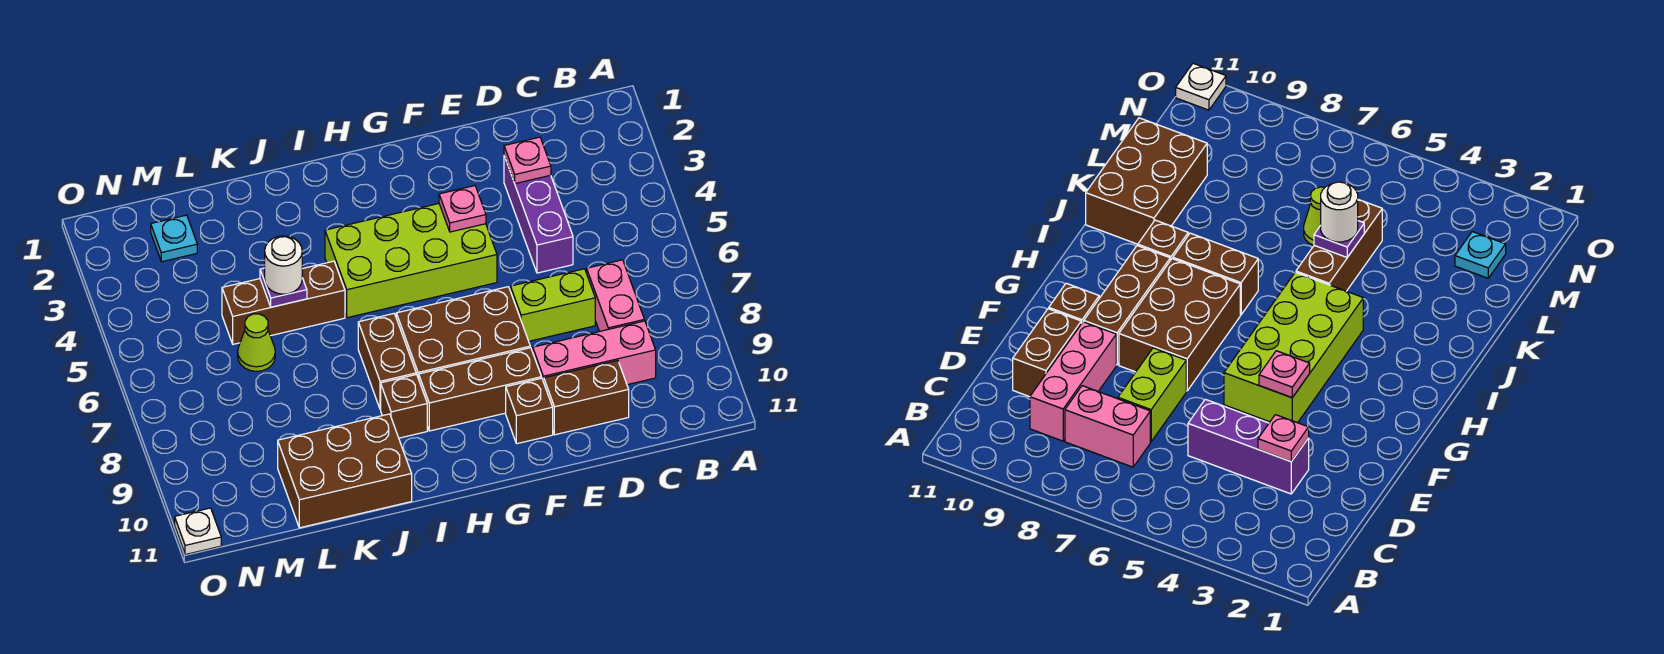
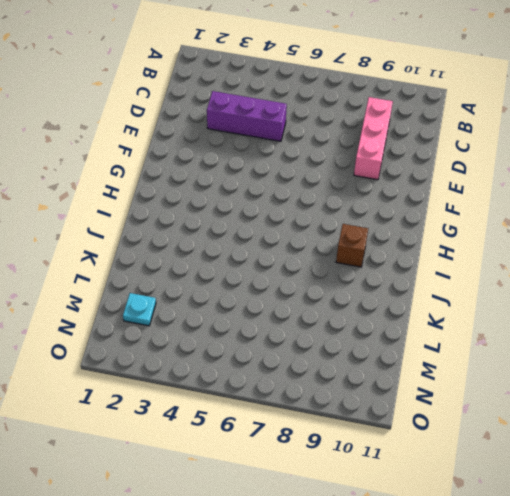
none -> pink 1x2 brick [587,260,644,331]
none -> lime 1x2 brick [511,269,595,341]
none -> brown 1x2 brick [544,360,629,435]

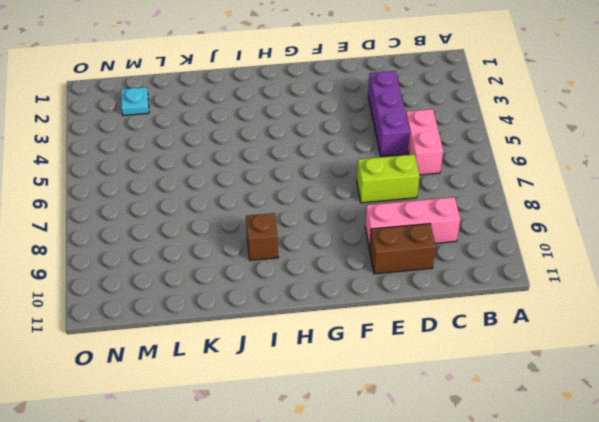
pink 1x2 brick [406,109,443,175] -> pink 1x2 brick moved to [587,260,644,331]
none -> lime 2x4 brick [325,204,497,318]
none -> brown 2x3 brick [396,287,530,379]
none -> brown 1x3 brick [419,348,541,431]

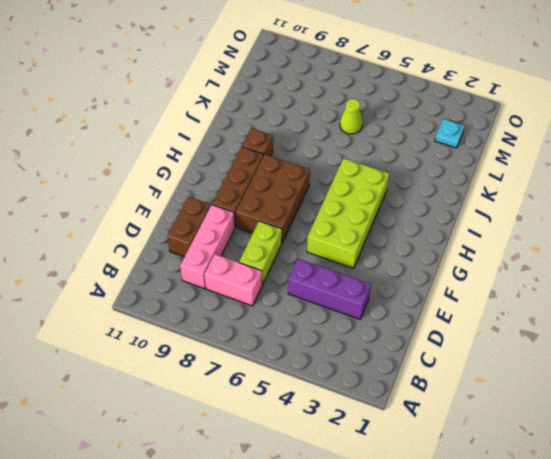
none -> brown 1x1 brick [506,378,553,444]
none -> brown 1x2 brick [358,314,416,409]
none -> brown 1x3 brick [222,261,345,344]

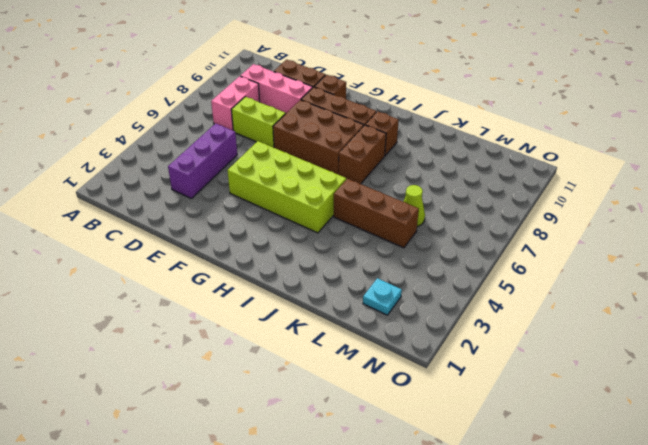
none -> brown 2x3 brick [278,414,412,528]
none -> white 1x1 plate [175,508,221,555]
none -> pink 1x1 plate [504,137,551,184]

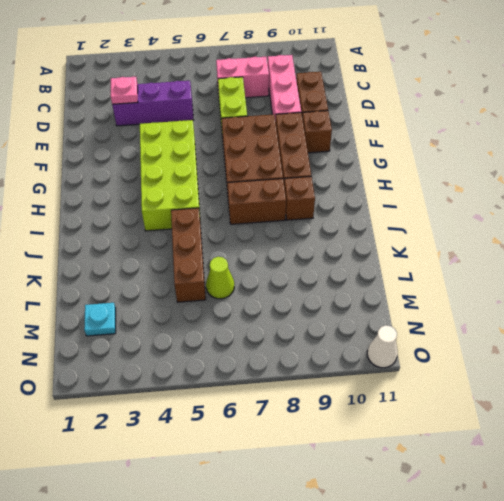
white 1x1 cone [367,325,398,368] -> white 1x1 plate [175,508,221,555]
none -> brown 2x3 brick [278,414,412,528]
none -> pink 1x1 plate [439,186,486,232]
none -> purple 1x1 plate [260,268,307,307]

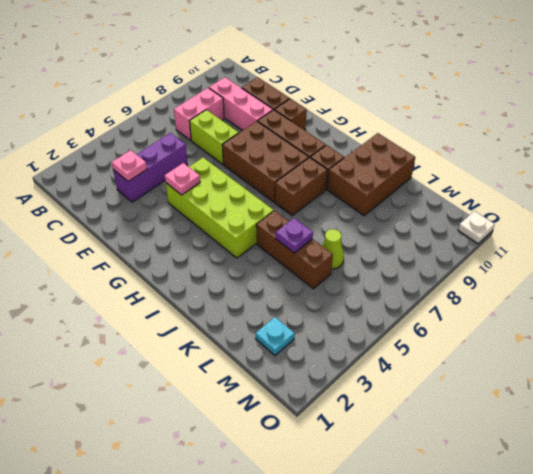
brown 2x3 brick [327,133,415,216] -> brown 2x3 brick turned to [278,414,412,528]
none -> white 1x1 round brick [265,236,302,294]

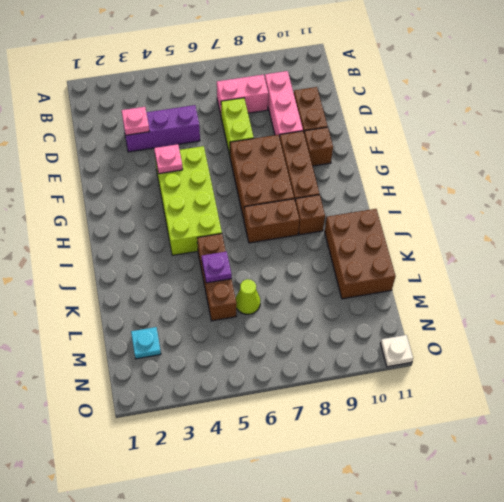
none -> white 1x1 round brick [265,236,302,294]

